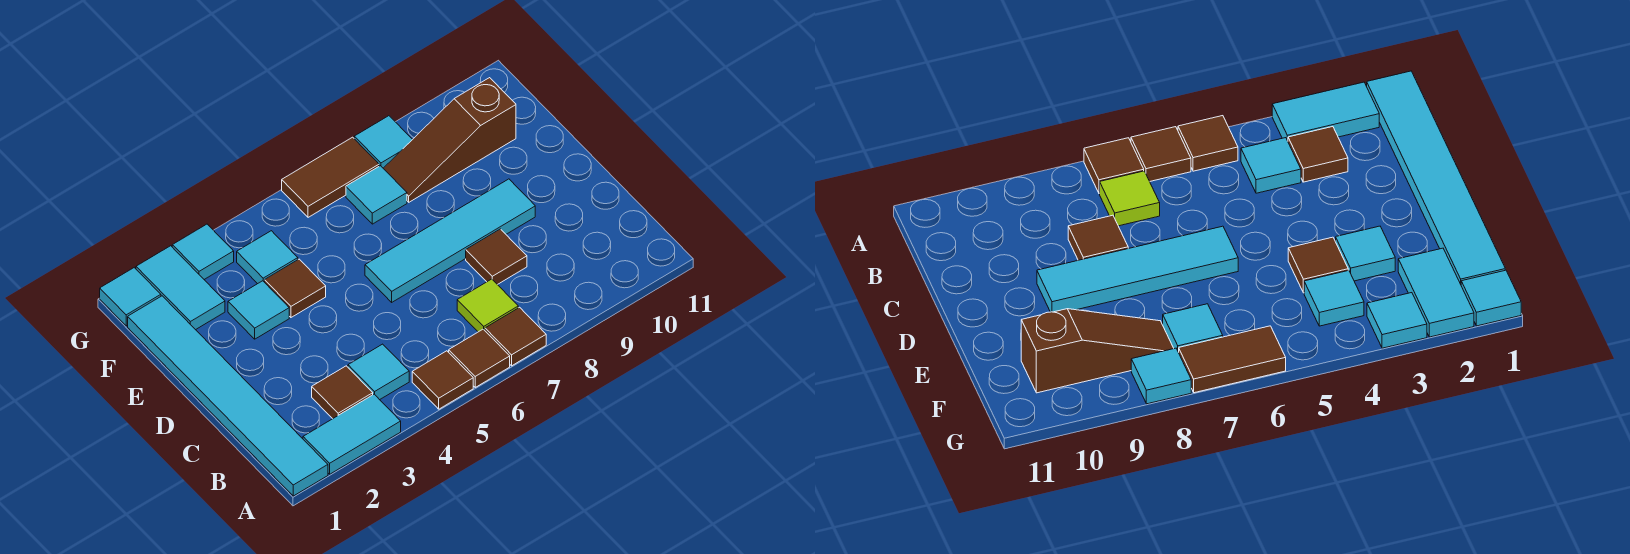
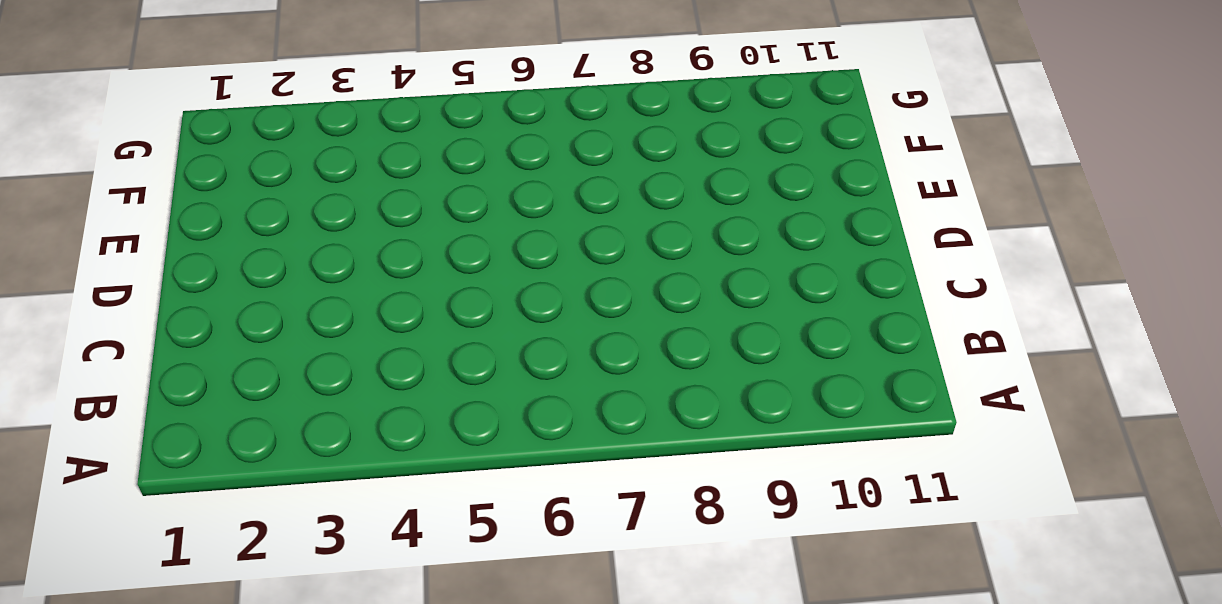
none -> cyan 1x6 tile [128,296,328,496]
none -> cyan 1x2 tile [303,394,401,474]
none -> brown 1x1 tile [412,351,473,409]

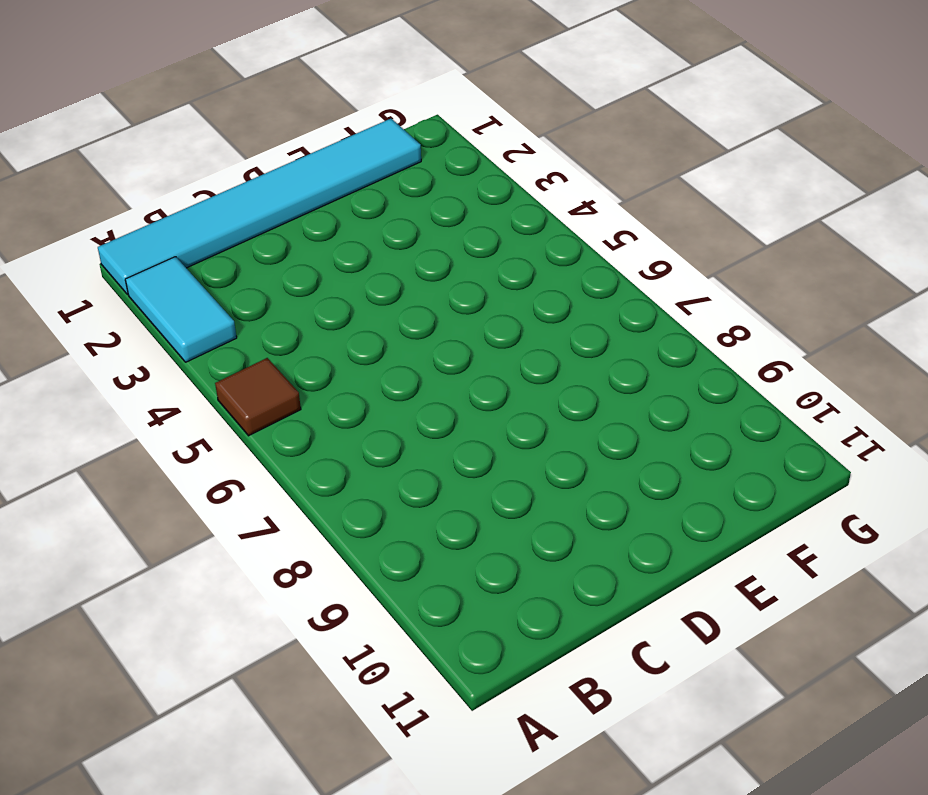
none -> brown 1x1 tile [449,329,510,387]
none -> brown 1x1 tile [485,307,546,366]
none -> brown 1x1 tile [312,366,373,419]

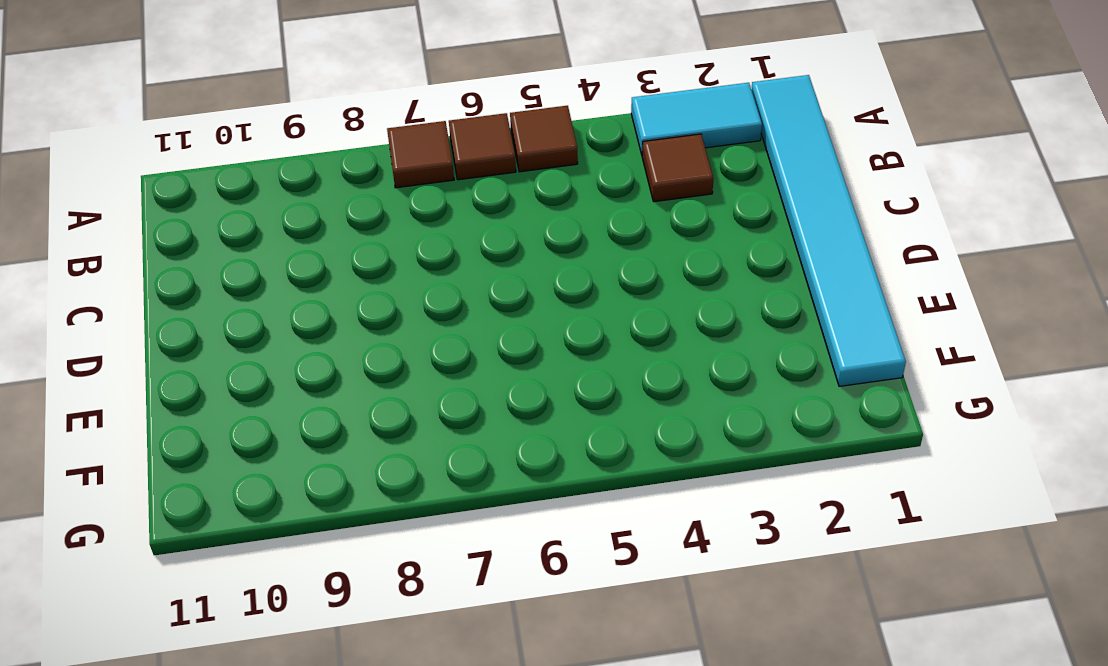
none -> cyan 1x1 tile [348,344,409,400]
none -> lime 1x1 tile [457,279,518,332]
none -> brown 1x1 tile [466,229,527,285]

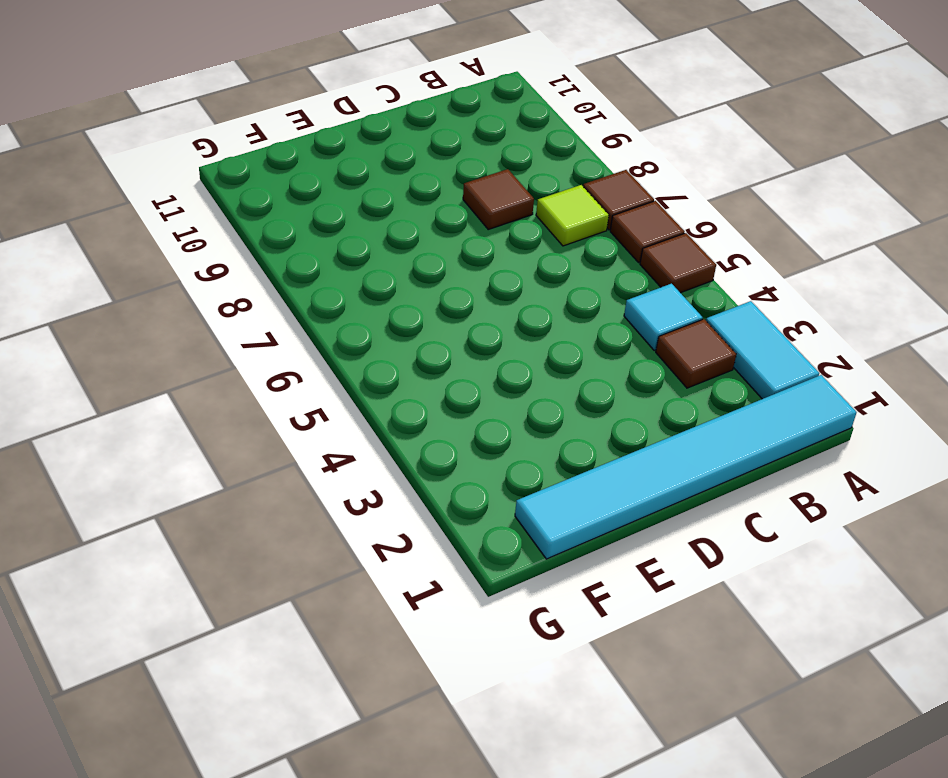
none -> cyan 1x4 tile [365,179,535,302]
none -> cyan 1x1 tile [228,281,289,339]
none -> brown 1x1 tile [265,259,326,317]

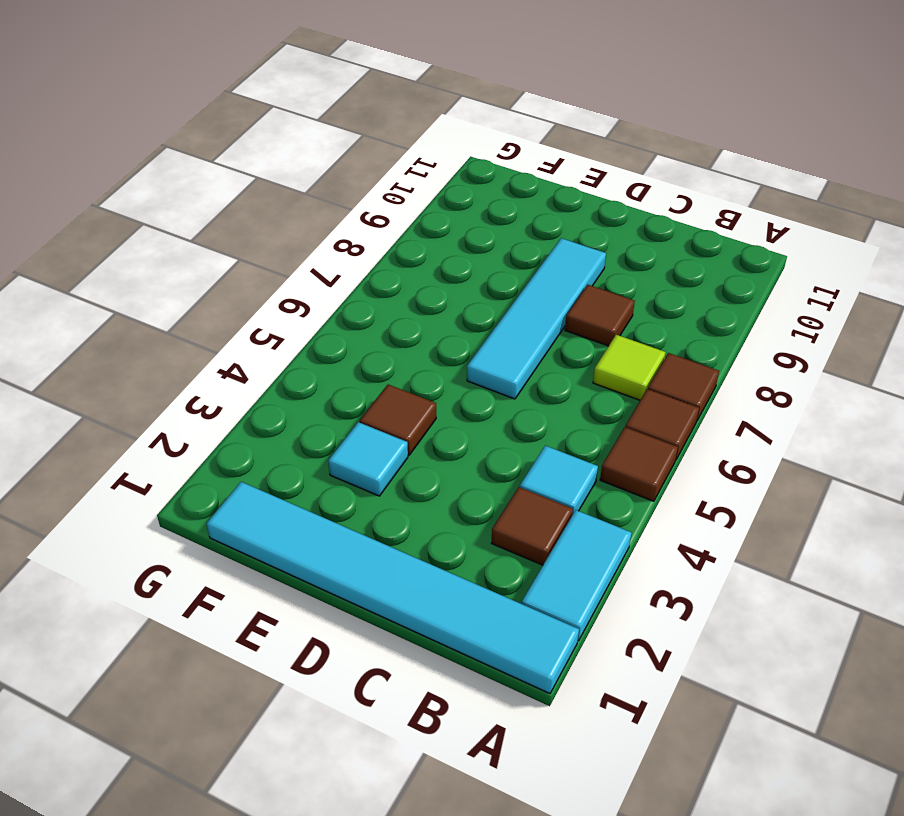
none -> cyan 1x2 tile [136,246,225,330]
none -> cyan 1x1 tile [237,231,298,284]
none -> cyan 1x1 tile [346,166,407,224]

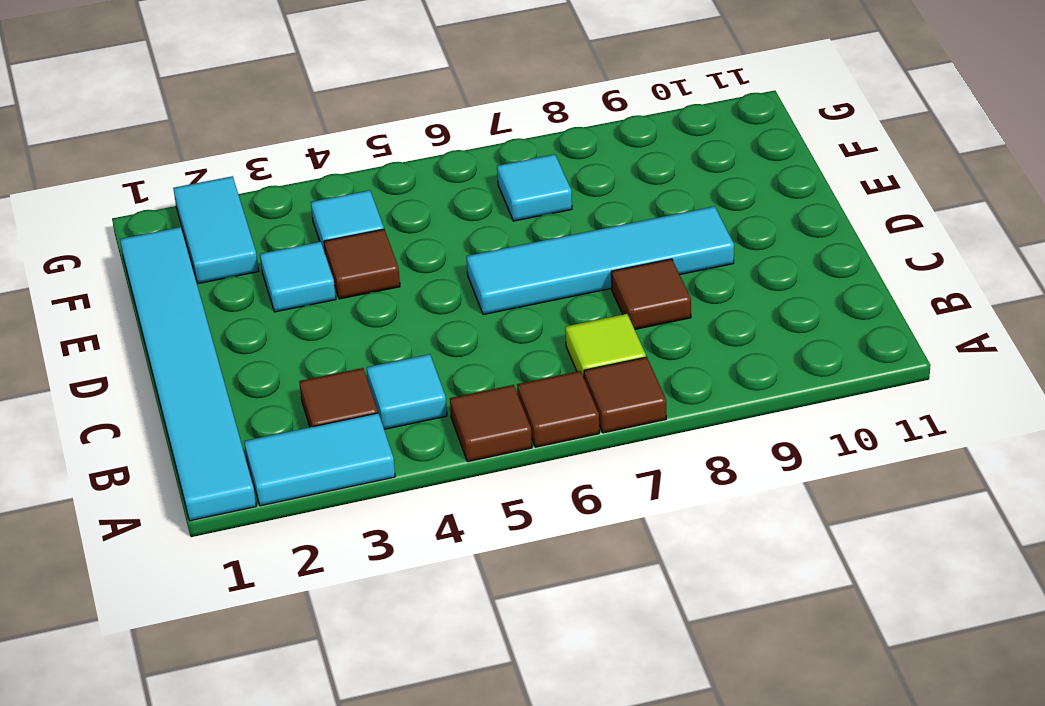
none -> brown 1x3 slope [383,78,516,202]
none -> cyan 1x1 tile [100,268,161,326]
none -> cyan 1x1 tile [172,224,234,279]

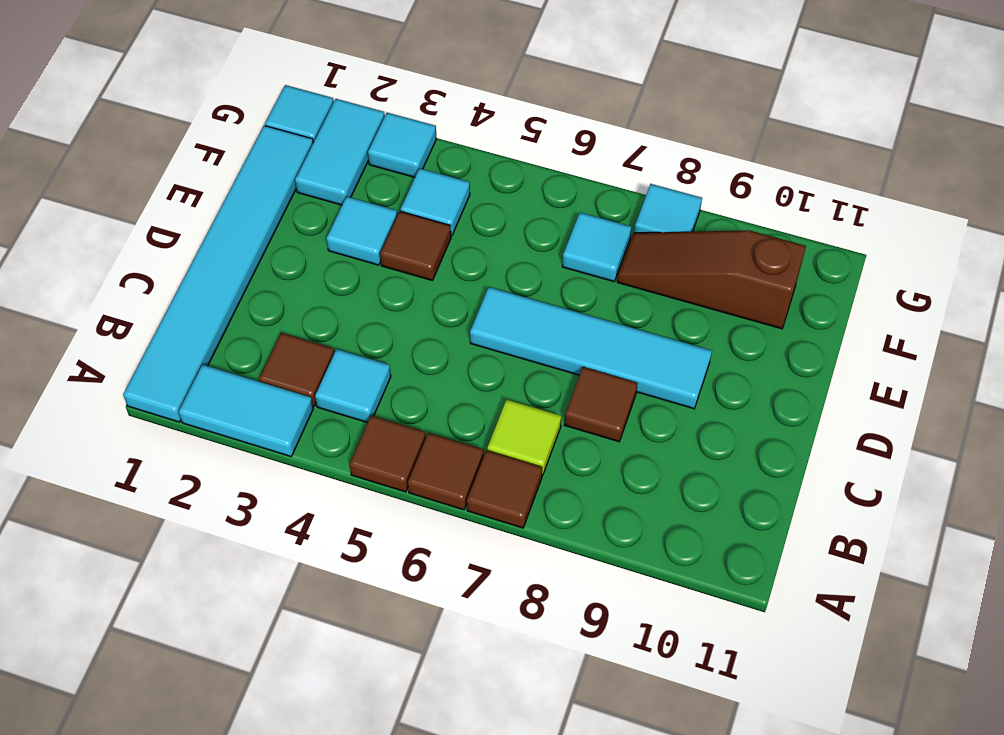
none -> brown 1x2 tile [282,137,379,217]

